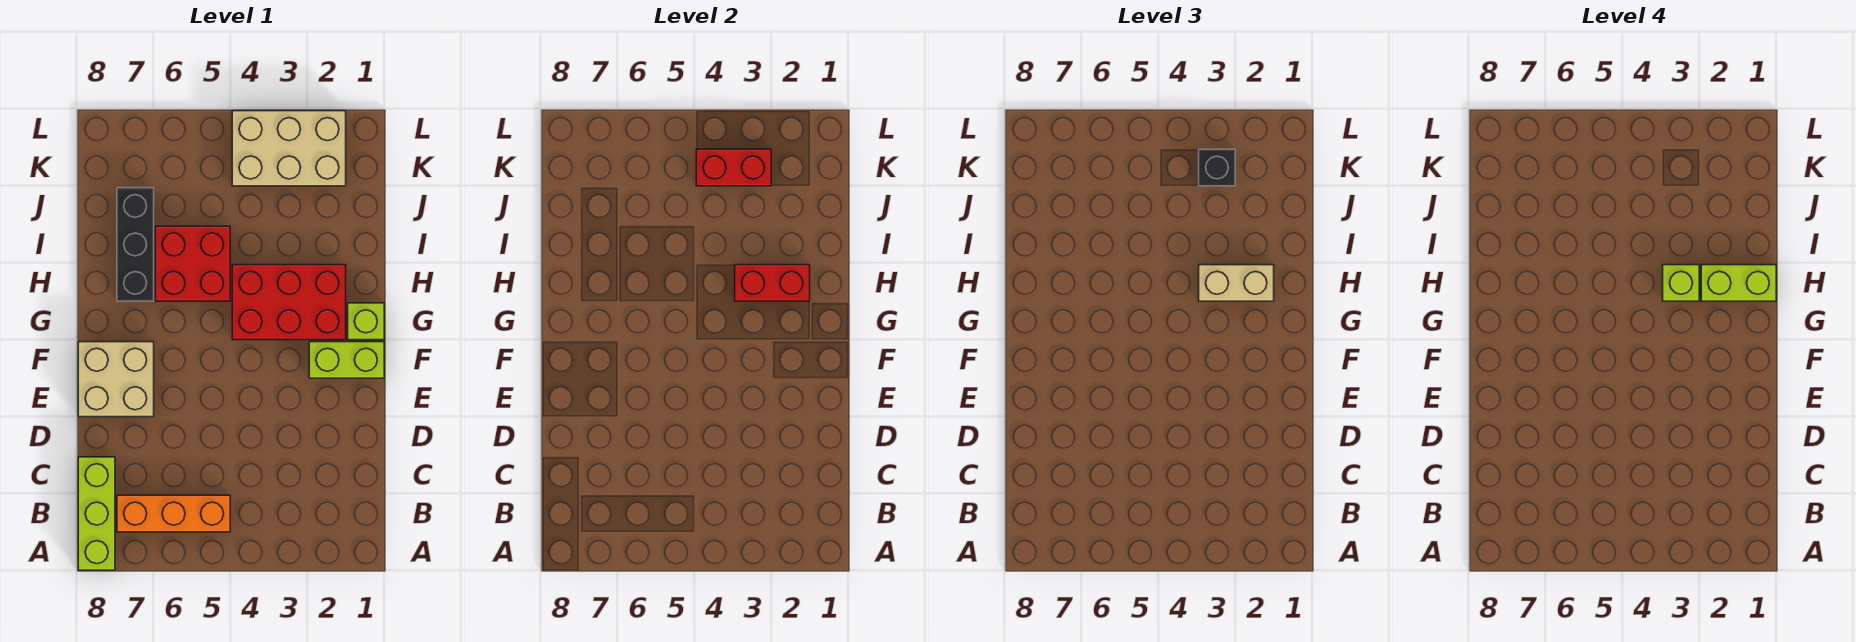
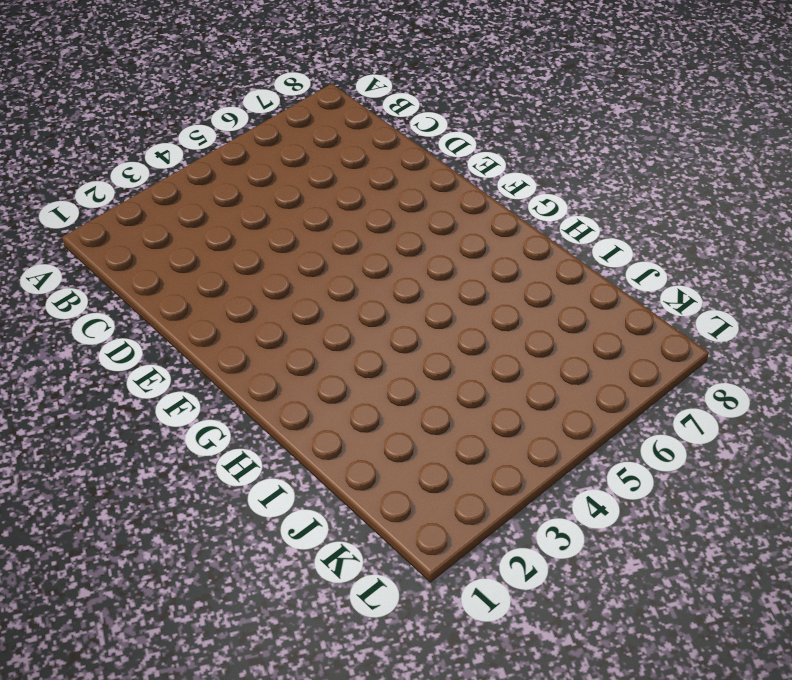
none -> lime 1x3 brick [78,457,115,570]
none -> orange 1x3 brick [117,495,230,532]
none -> tan 2x2 brick [78,342,154,417]

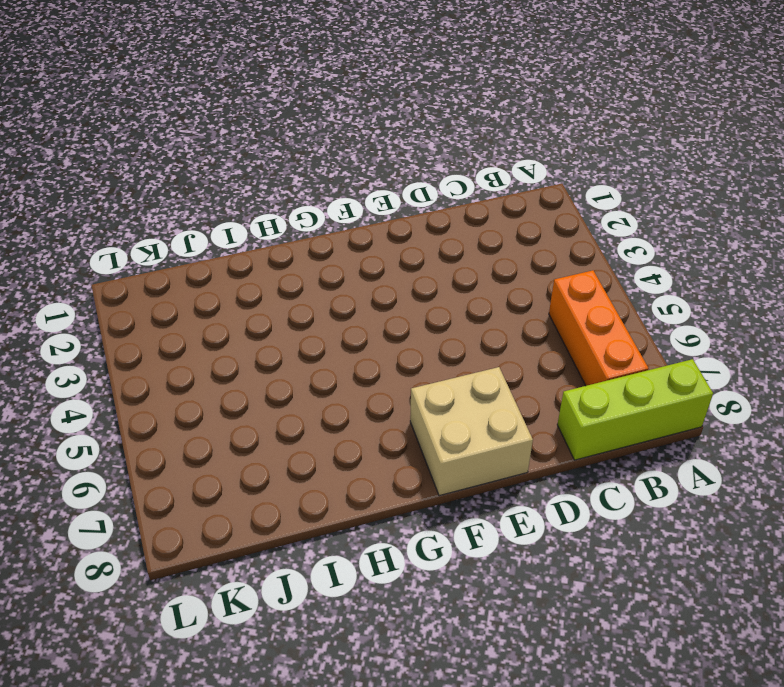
none -> lime 1x2 brick [309,342,384,378]
none -> lime 1x1 brick [348,303,384,340]
none -> red 2x3 brick [232,265,346,340]

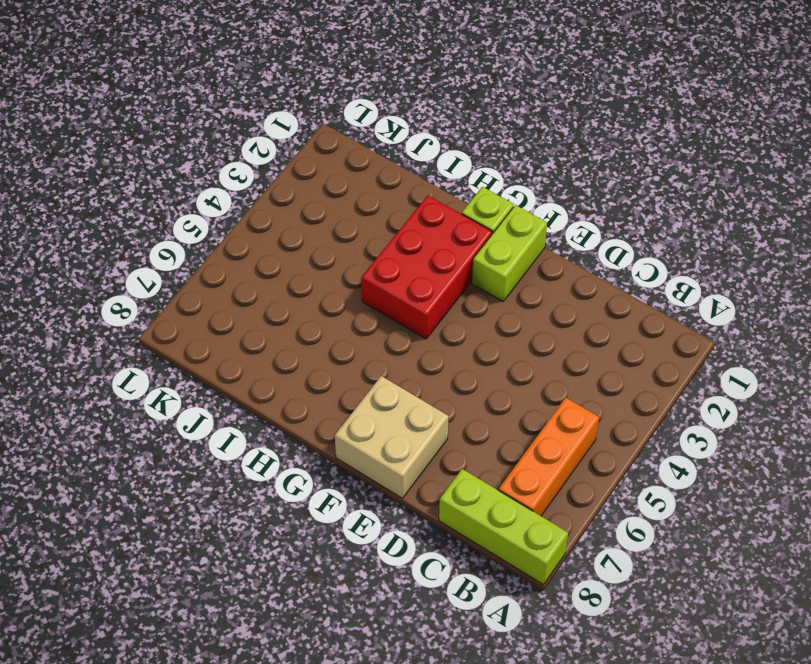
none -> red 2x2 brick [155,226,230,301]
none -> black 1x3 brick [117,188,154,301]
none -> tan 2x3 brick [232,111,346,186]

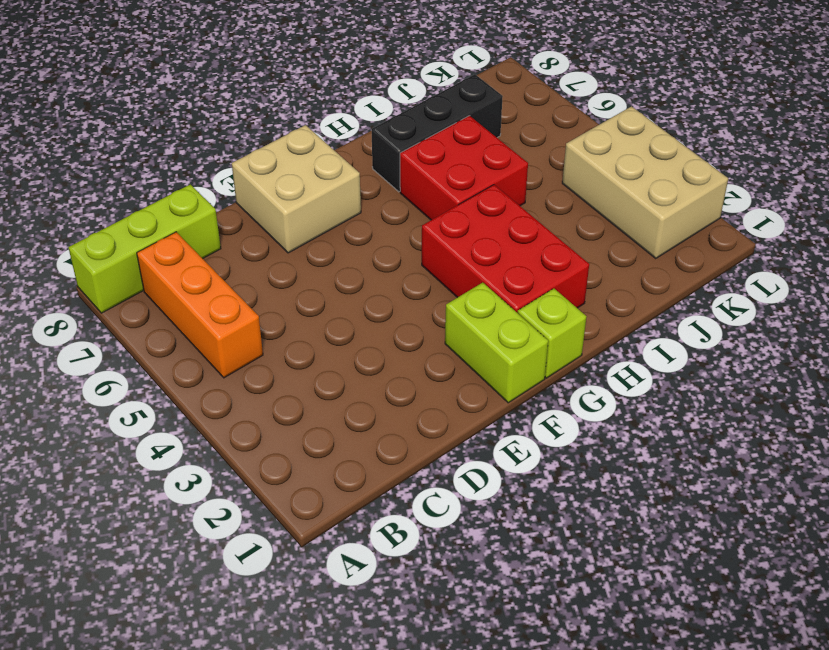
none -> red 1x2 brick [735,265,810,301]
none -> red 1x2 brick [696,149,771,186]
none -> tan 1x2 brick [1199,265,1274,301]

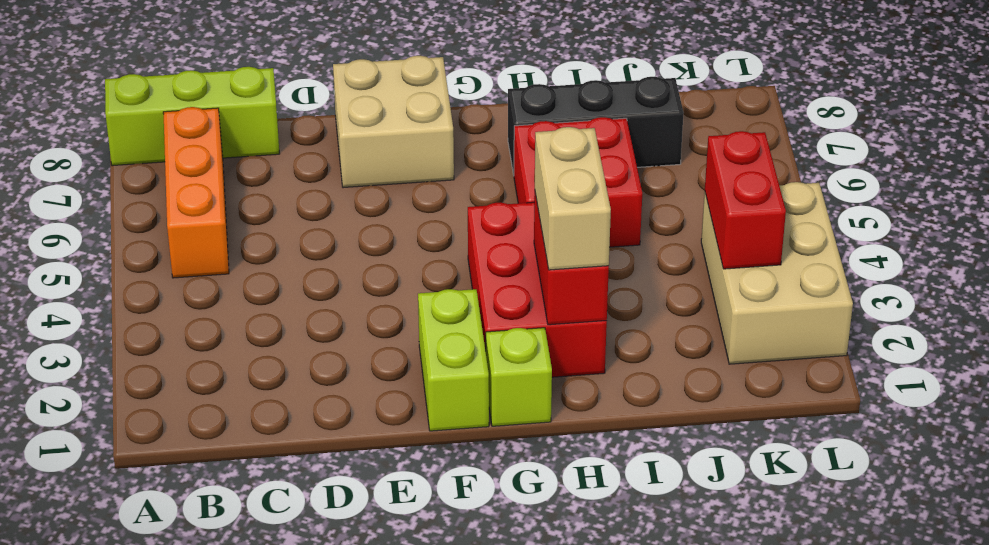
none -> black 1x1 brick [1199,149,1235,186]
none -> lime 1x2 brick [1701,265,1776,301]
none -> lime 1x1 brick [1663,265,1699,301]

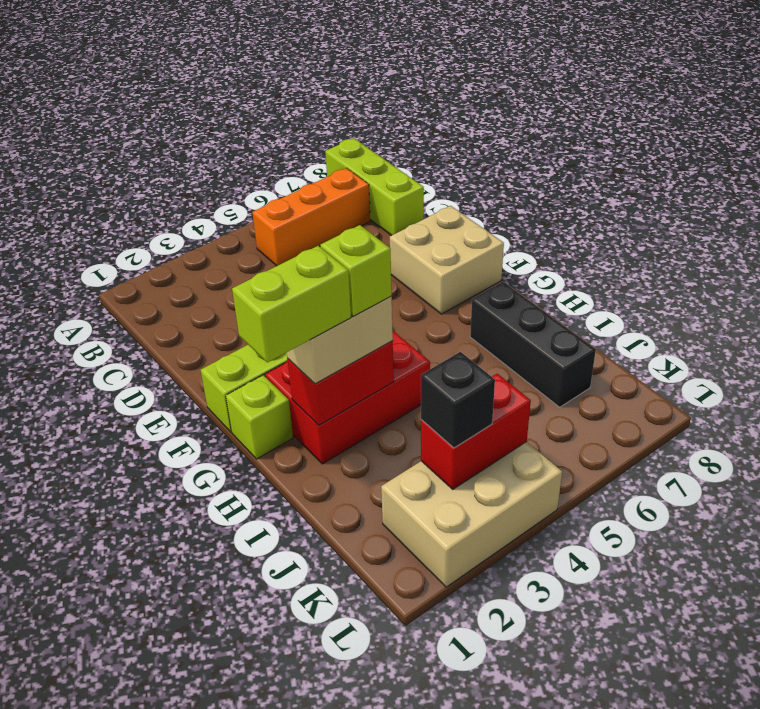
none -> red 2x2 brick [155,226,230,301]

